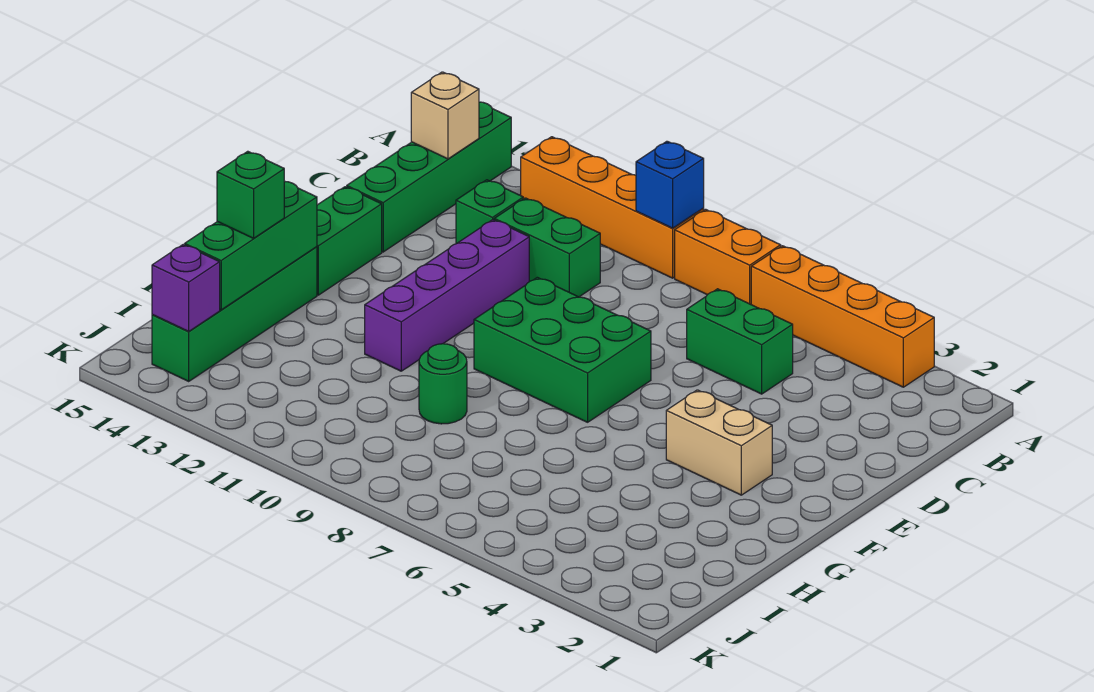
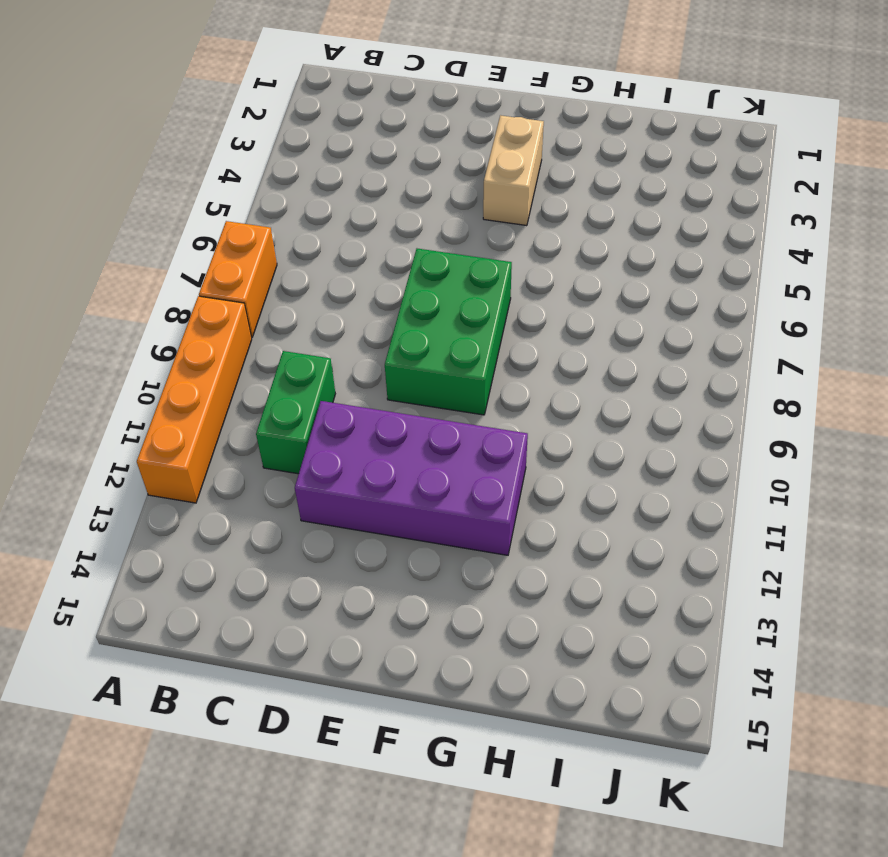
purple 2x4 brick [295,401,528,555] -> purple 1x4 brick [365,220,529,371]
none -> orange 1x4 brick [751,246,934,387]
none -> green 1x4 brick [347,102,511,252]
none -> green 1x2 brick [687,289,793,394]

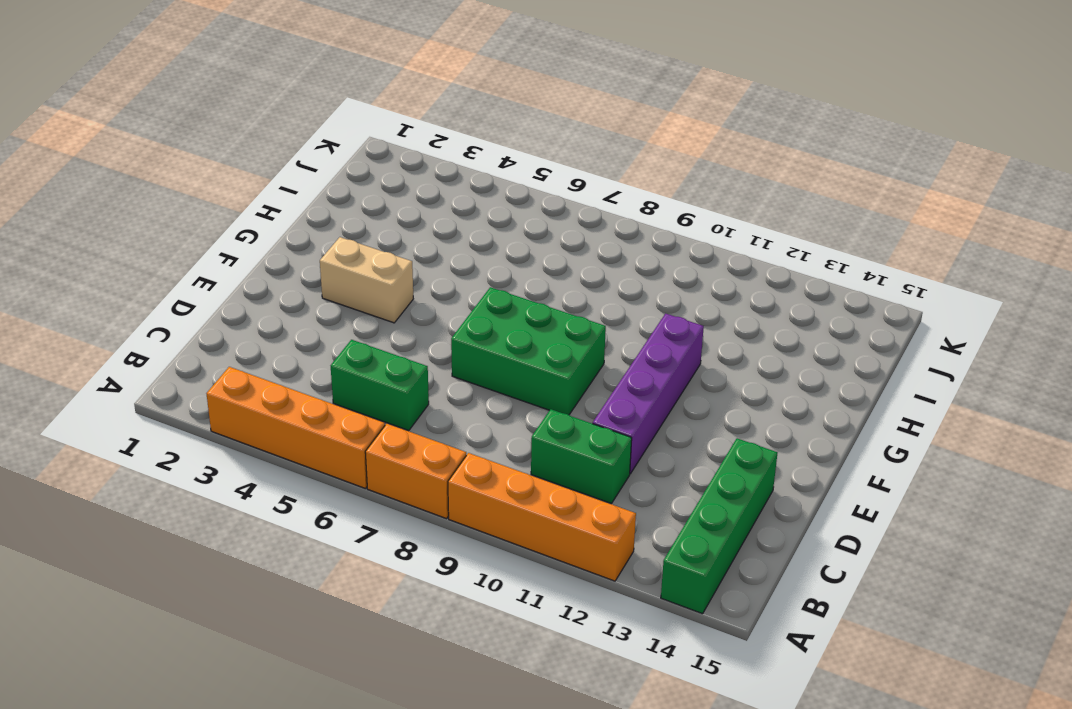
none -> green 1x1 brick [456,180,523,244]
none -> green 1x2 brick [317,187,382,295]
none -> green 1x4 brick [152,247,317,381]

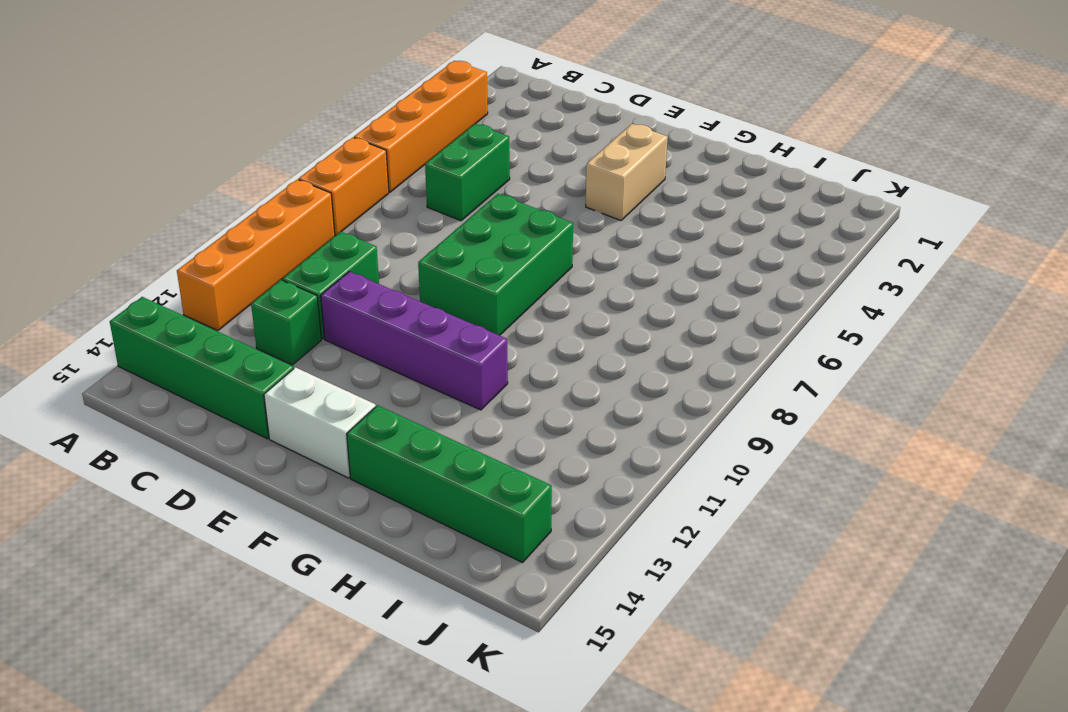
white 1x2 brick [264,367,376,478] -> green 1x2 brick [317,187,382,295]
none -> green 1x1 round brick [419,344,467,424]
none -> blue 1x1 brick [636,141,704,228]
none -> tan 1x1 brick [411,72,479,159]

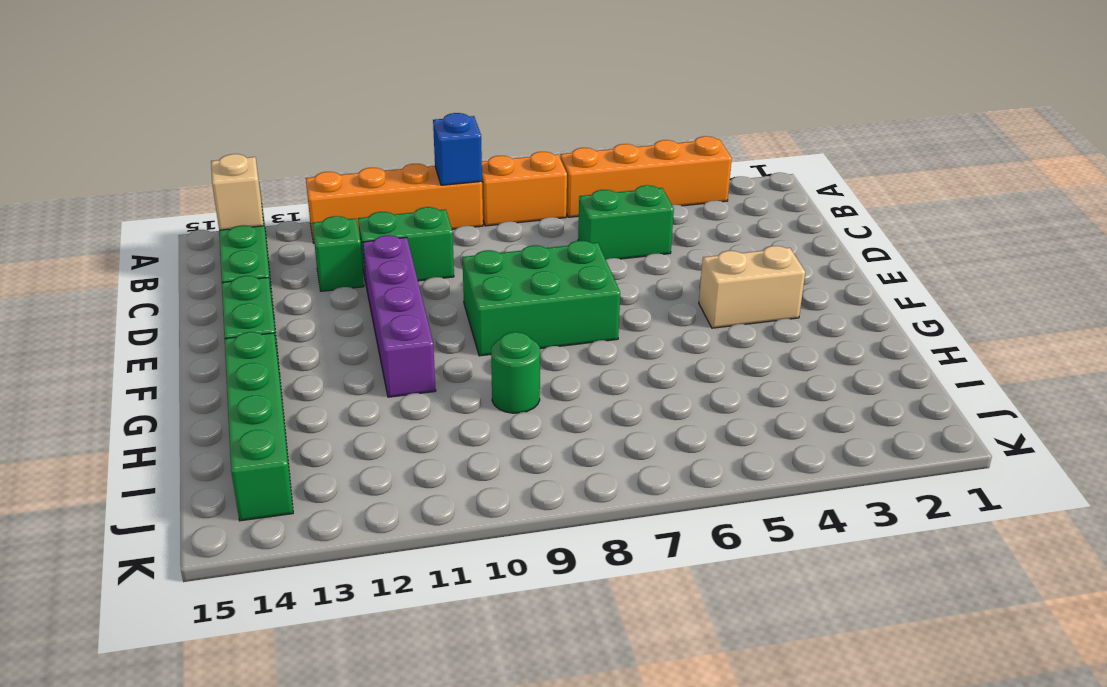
none -> green 1x3 brick [185,181,317,310]
none -> purple 1x1 brick [152,245,220,331]
none -> green 1x1 brick [217,151,284,238]

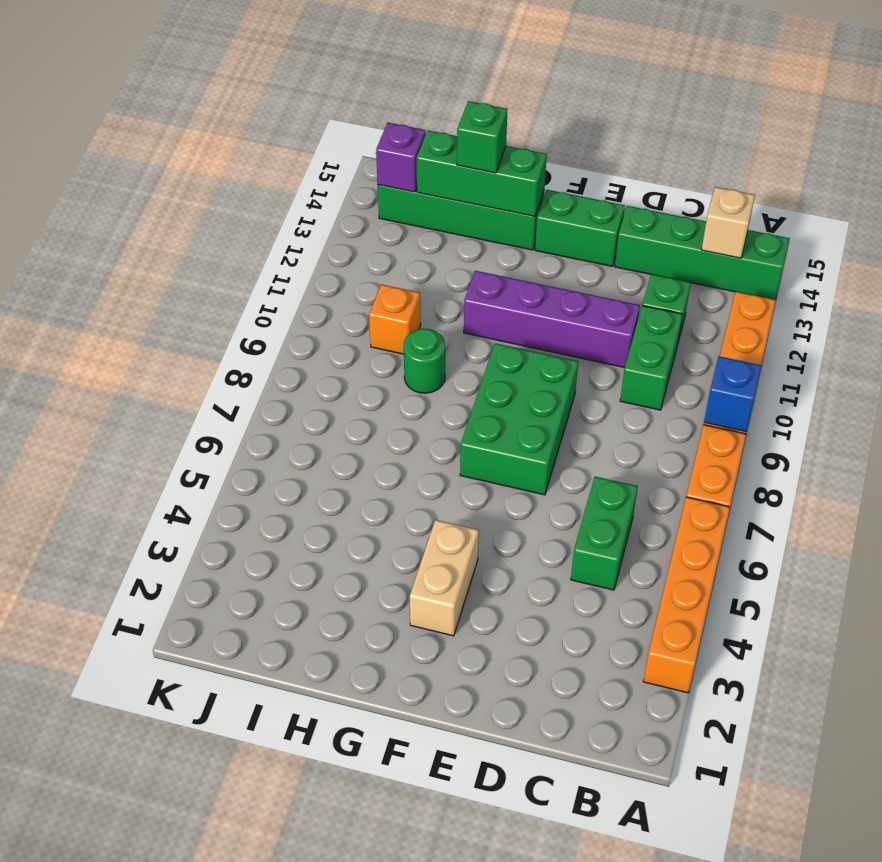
orange 1x1 brick [369,284,421,354] -> none

